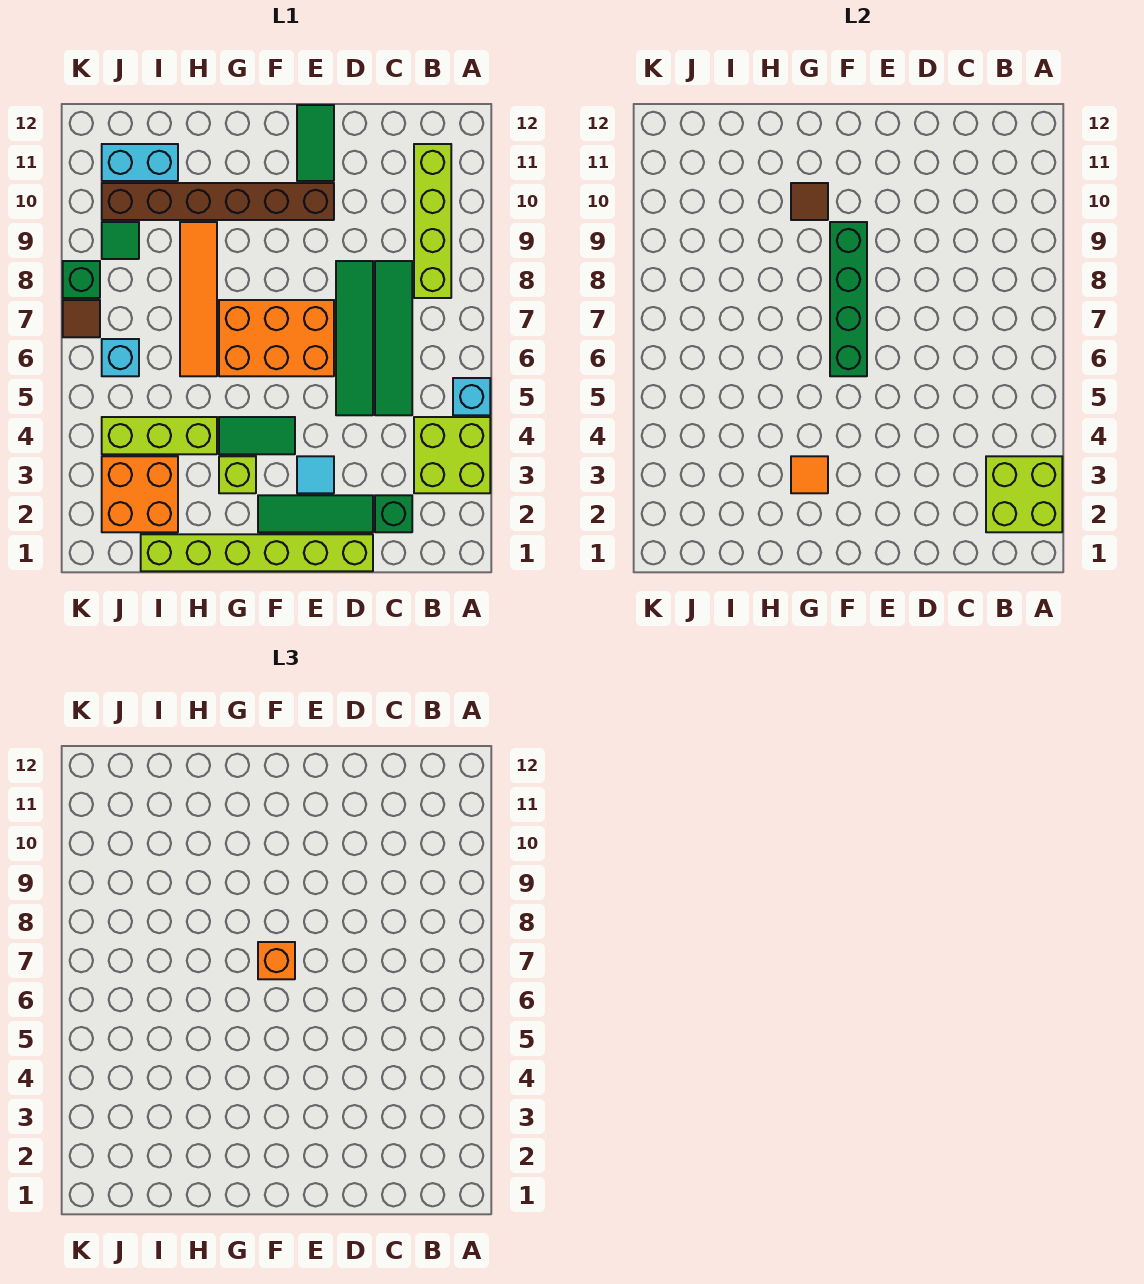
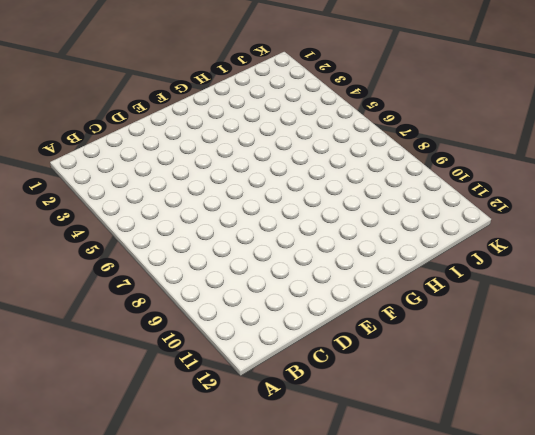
none -> lime 2x2 brick [414,417,490,493]
none -> cyan 1x1 brick [453,378,490,415]
none -> lime 1x4 brick [414,144,451,298]

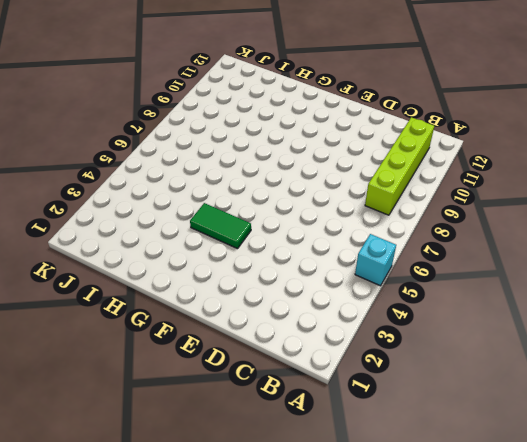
none -> lime 2x2 brick [414,417,490,493]
none -> green 1x1 brick [375,495,412,532]
none -> green 1x4 tile [375,261,412,415]

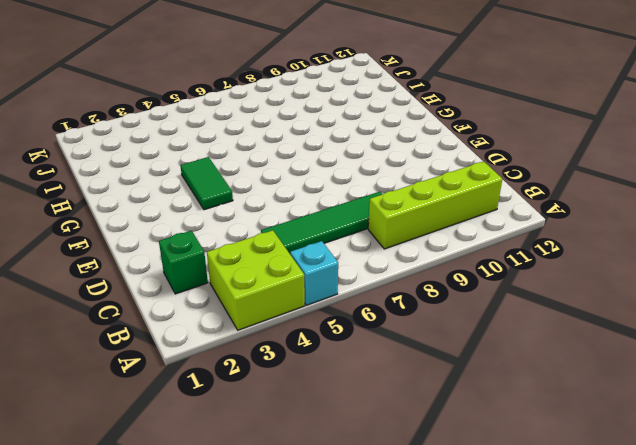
none -> lime 1x6 brick [141,534,373,571]
none -> green 1x3 tile [258,495,373,532]
none -> green 1x4 tile [336,261,373,415]

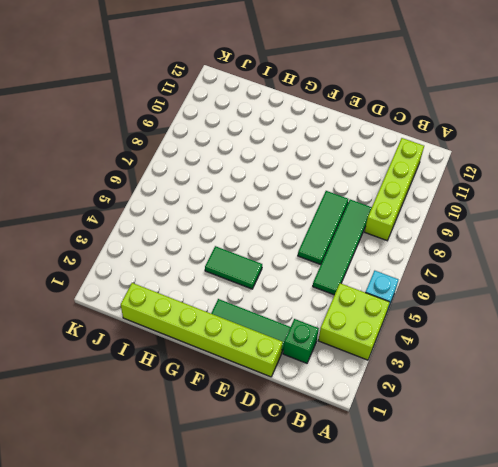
green 1x3 tile [298,191,348,265] -> green 1x4 tile [336,261,373,415]
none -> cyan 1x1 tile [297,456,334,493]
none -> orange 2x3 brick [219,300,334,376]
none -> brown 1x6 brick [102,183,334,220]

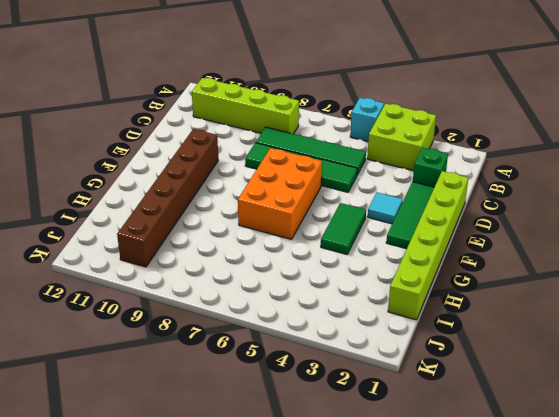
none -> green 1x2 tile [297,105,334,181]
none -> lime 1x1 brick [219,456,256,493]
none -> lime 1x3 brick [102,417,217,454]

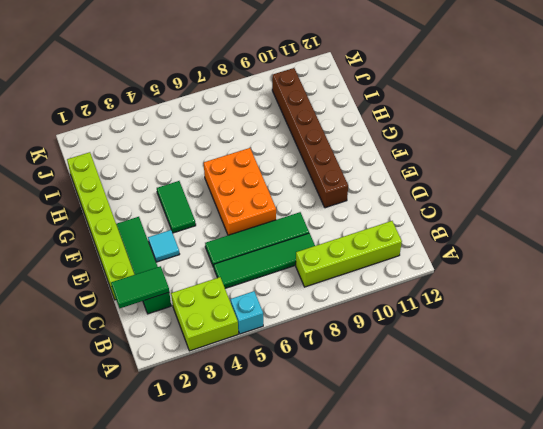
green 1x2 tile [111,266,169,308] -> green 1x2 tile moved to [297,105,334,181]
none -> lime 1x1 brick [219,456,256,493]
none -> lime 1x3 brick [102,417,217,454]
none -> orange 1x4 tile [180,222,217,376]

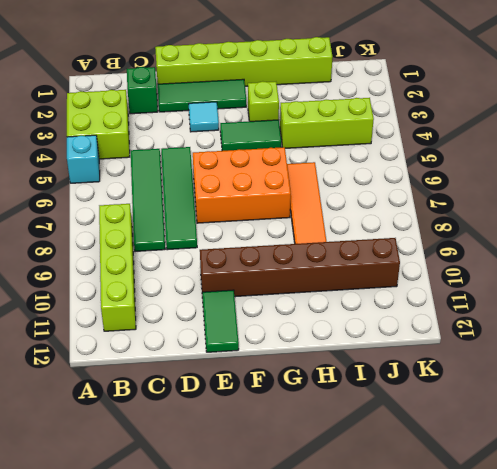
none -> orange 2x2 brick [102,456,178,532]
none -> cyan 1x2 brick [102,144,178,181]
none -> cyan 1x1 brick [102,339,139,376]

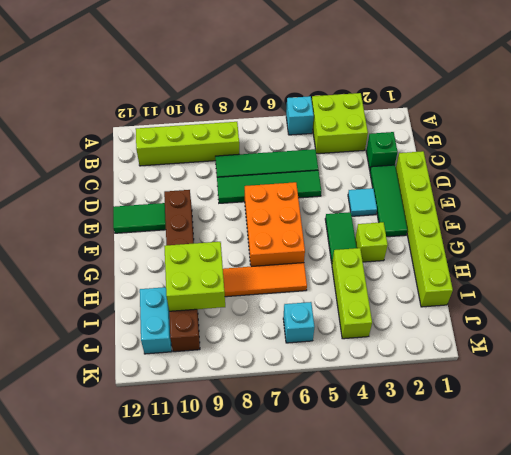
lime 2x2 brick [164,242,225,311] -> lime 2x2 brick moved to [986,456,1062,532]
none -> orange 2x2 brick [102,456,178,532]
none -> green 1x1 tile [102,222,139,259]
none -> brown 1x1 tile [63,300,100,337]

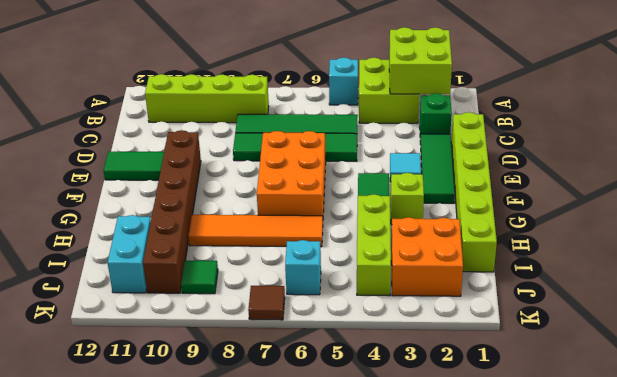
none -> green 1x1 brick [63,261,100,298]
none -> green 1x4 brick [830,222,867,376]
none -> orange 1x1 tile [791,456,828,493]

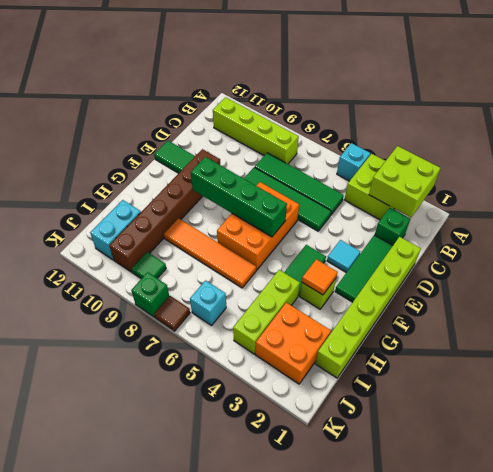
none -> brown 1x1 tile [791,183,828,220]
none -> orange 1x1 brick [258,942,295,979]

